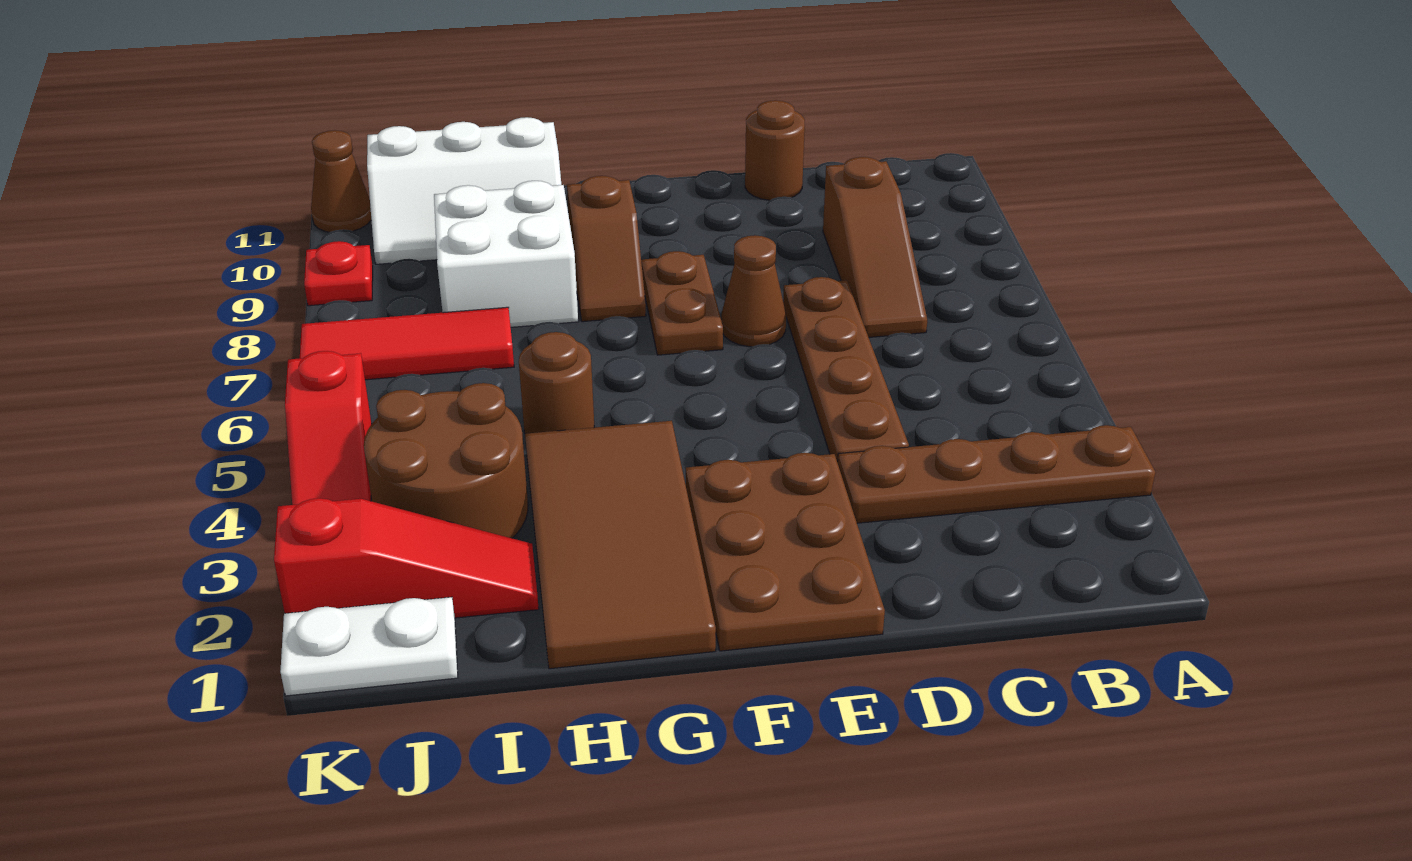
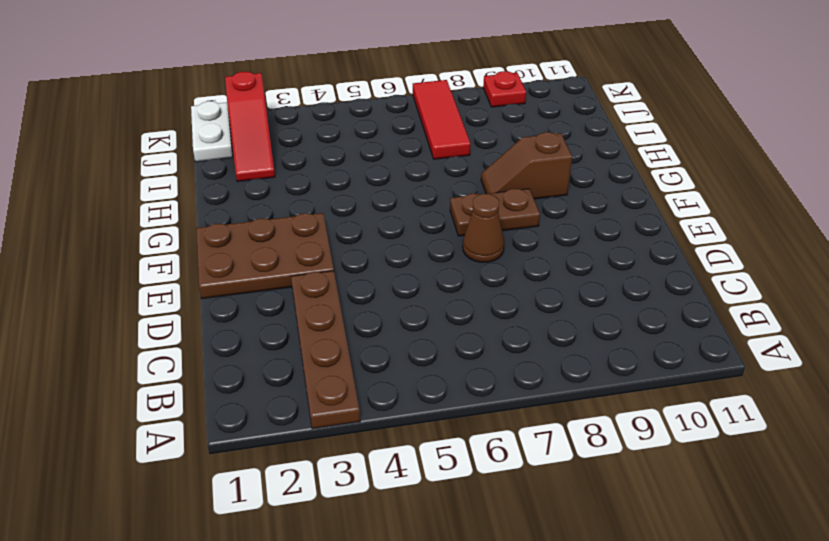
none -> brown 1x3 slope [823,157,927,337]
none -> brown 1x4 plate [783,277,909,463]
none -> brown 1x1 round brick [745,100,805,200]

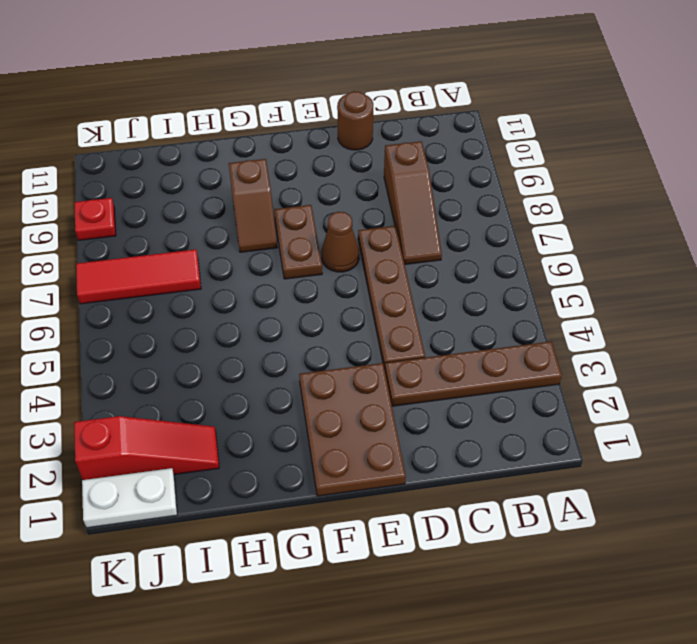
none -> brown 2x4 tile [525,421,716,669]
none -> brown 1x1 round brick [519,332,594,434]
none -> white 2x2 brick [434,181,578,327]

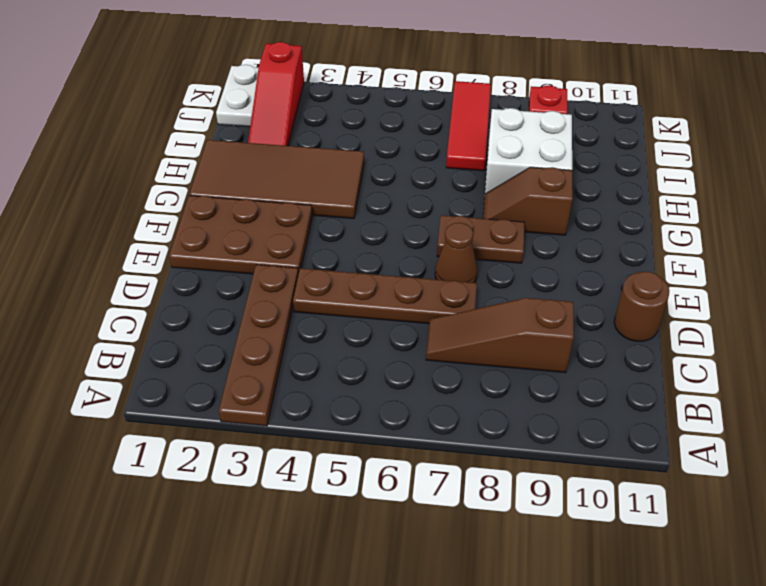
none -> brown 1x1 round brick [519,332,594,434]
none -> white 2x3 slope [367,117,561,264]
none -> brown 2x2 round brick [364,383,528,538]

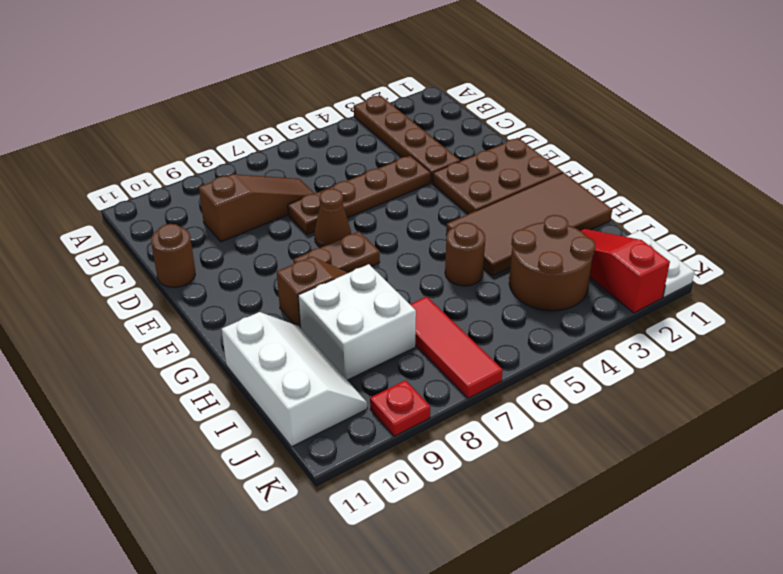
none -> red 1x2 slope [285,351,371,505]
none -> brown 1x1 cone [311,130,371,232]

